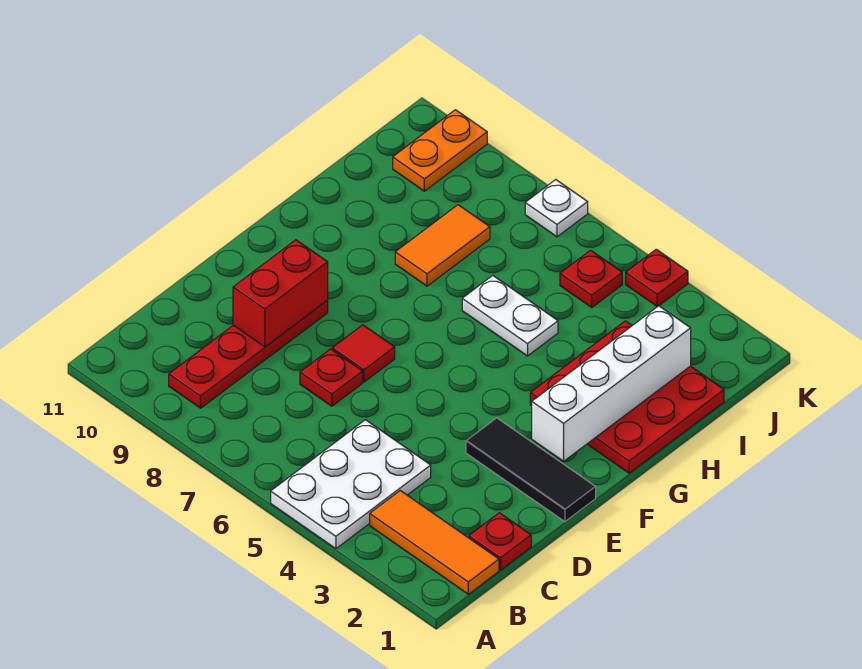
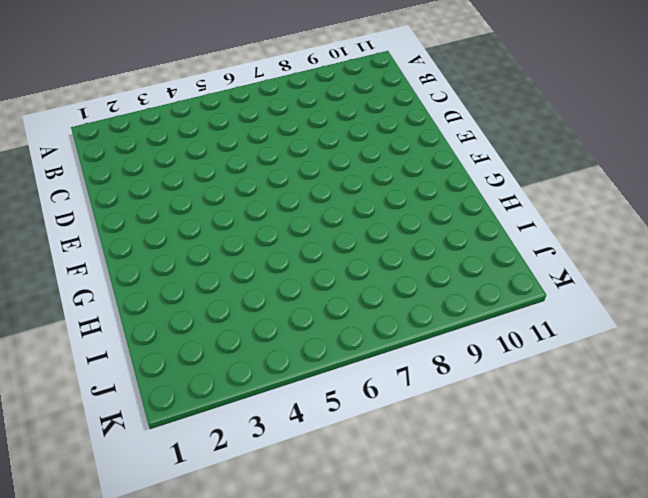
none -> white 2x3 plate [271,420,431,549]
none -> orange 1x3 tile [370,491,499,594]
none -> red 1x4 plate [169,300,328,408]

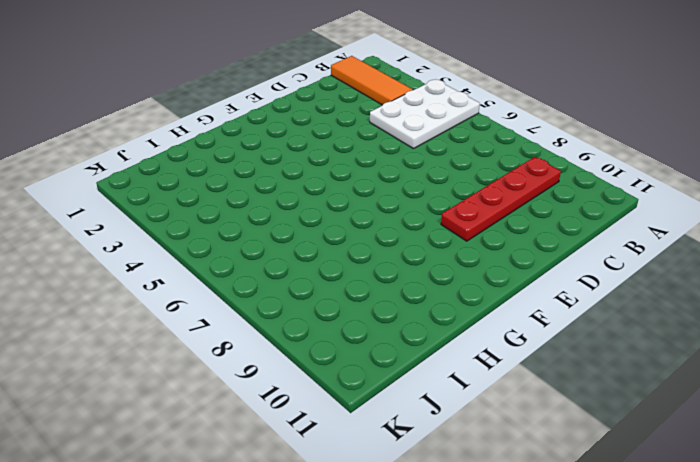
none -> red 1x1 plate [469,513,531,570]
none -> red 1x1 plate [300,349,363,406]
none -> black 1x3 tile [466,418,596,522]

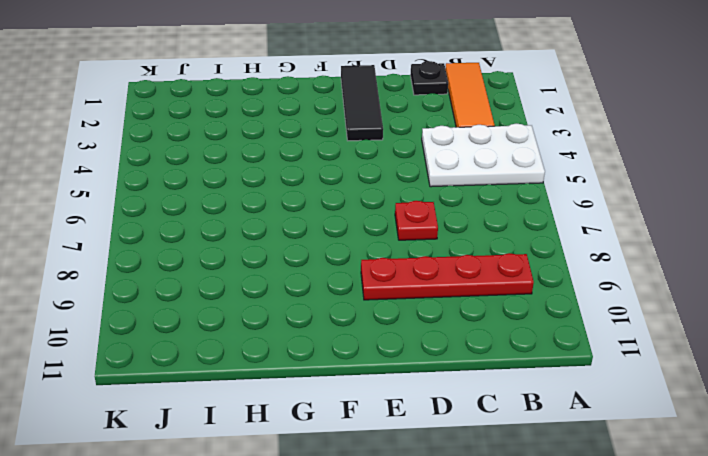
black 1x1 plate [410,61,448,95] -> red 1x1 plate [469,513,531,570]
none -> red 1x1 tile [332,325,395,382]
none -> red 3x3 plate [530,321,724,473]
none -> white 1x2 plate [462,276,558,356]

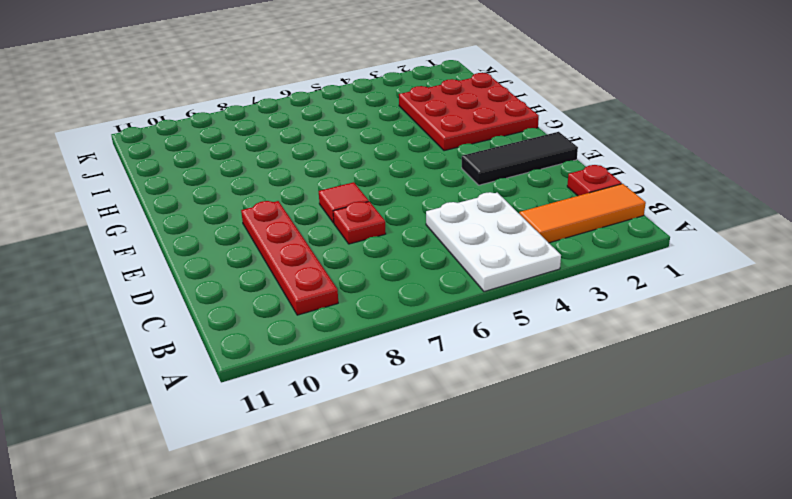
none -> white 1x2 plate [462,276,558,356]
none -> orange 1x2 tile [395,205,490,286]
none -> red 1x1 plate [560,250,622,307]

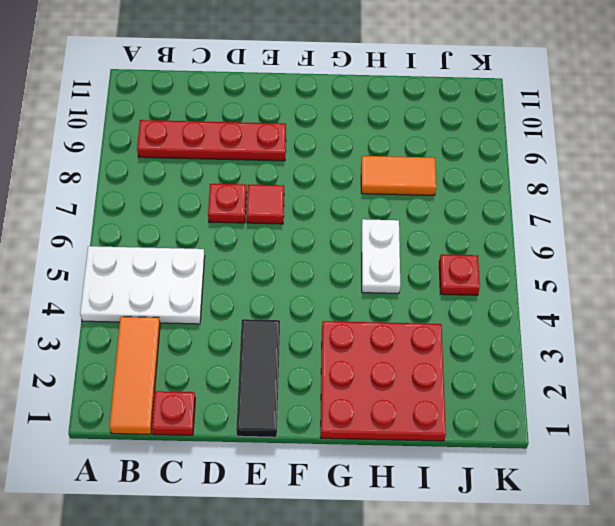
none -> orange 1x2 plate [393,110,487,191]
none -> red 1x1 plate [626,249,688,307]
none -> white 1x1 plate [525,180,588,237]

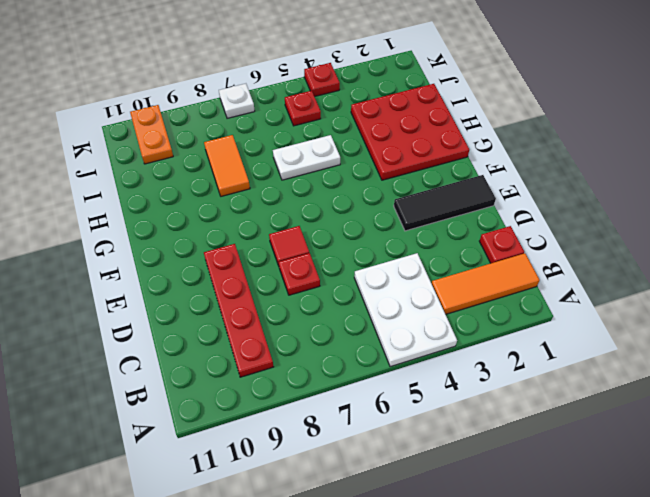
none -> red 1x2 brick [233,240,328,347]
none -> white 1x4 brick [532,306,691,462]

